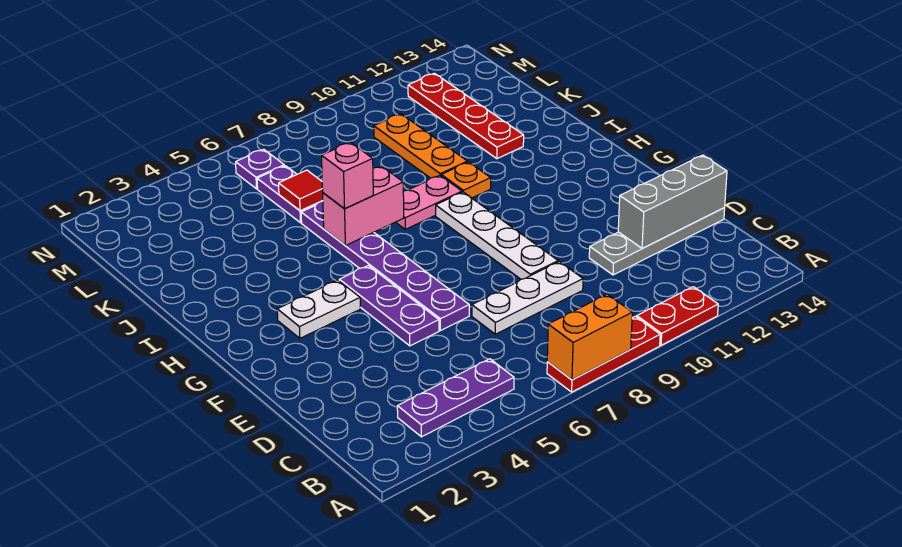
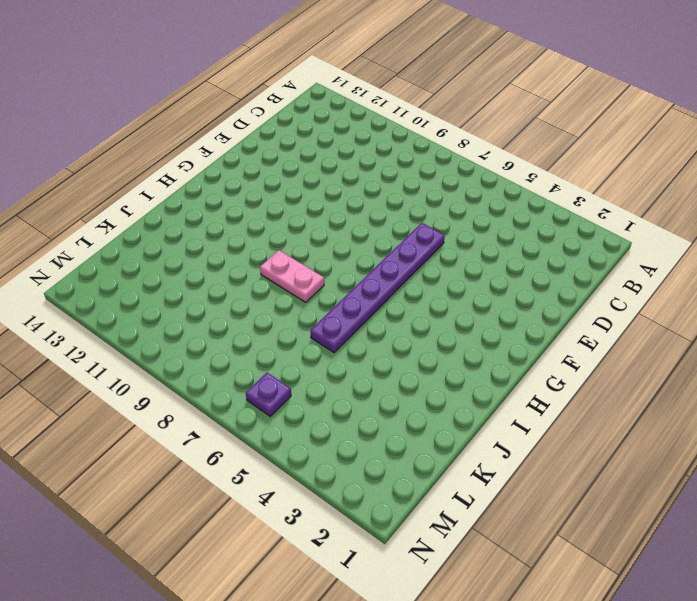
none -> red 1x3 plate [547,316,660,392]
none -> red 1x2 plate [637,287,718,345]
none -> purple 1x3 plate [397,359,514,437]

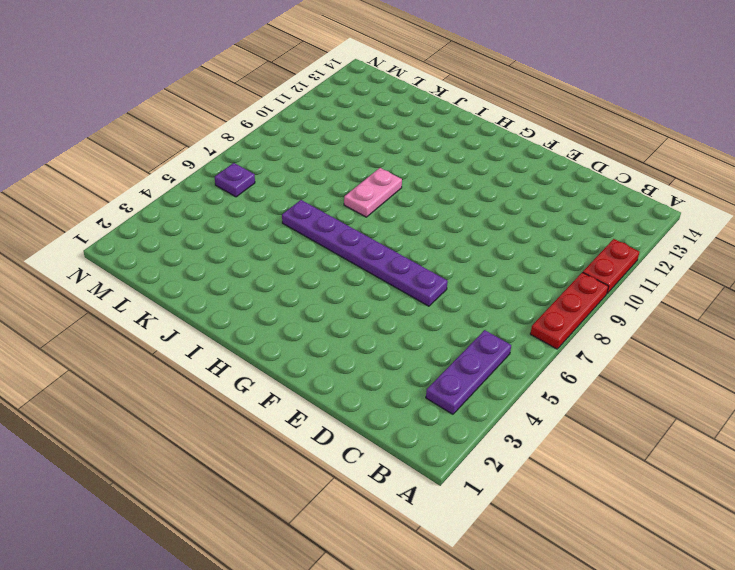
none -> white 1x3 plate [472,262,583,334]
none -> grey 1x4 plate [589,208,725,275]
none -> purple 1x3 plate [339,266,439,346]

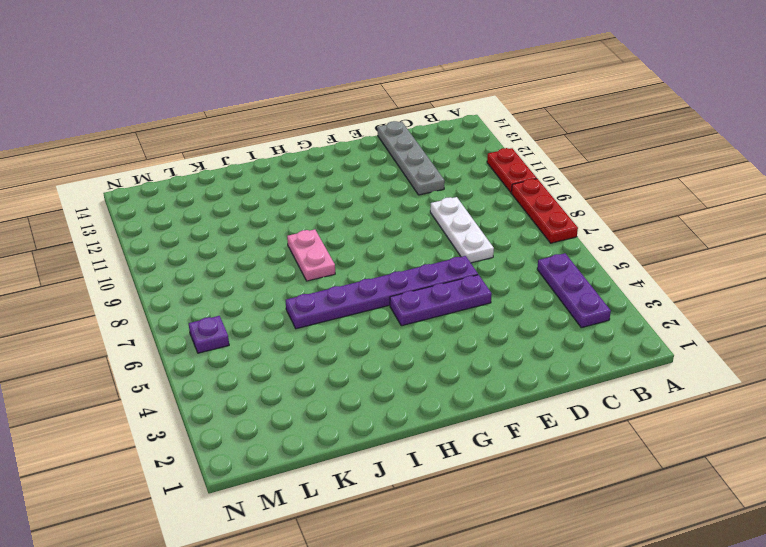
none -> white 1x4 plate [436,192,558,279]
none -> white 1x2 plate [277,280,360,338]
none -> orange 1x1 plate [441,162,491,198]

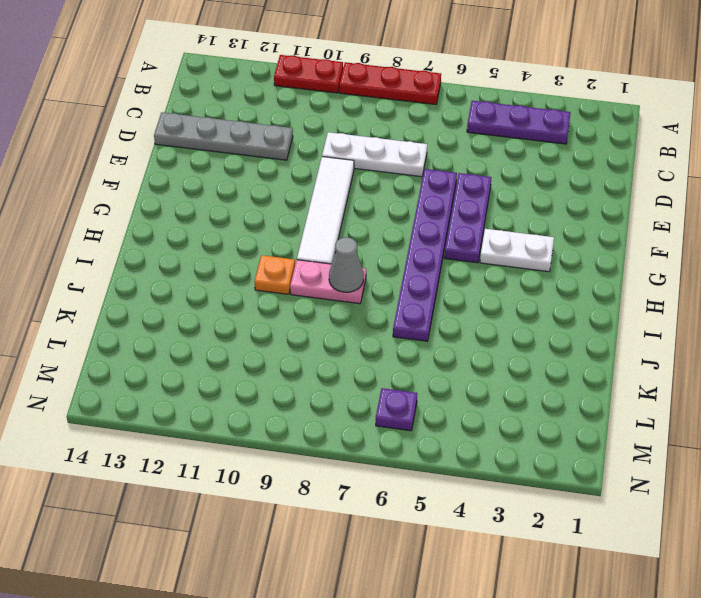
white 1x4 tile [297,157,354,264] -> white 1x4 plate [436,192,558,279]
grey 1x1 cone [329,237,364,292] -> none
none -> orange 1x3 plate [374,114,467,178]
none -> red 1x4 plate [408,73,524,159]
none -> purple 1x2 plate [257,166,317,223]

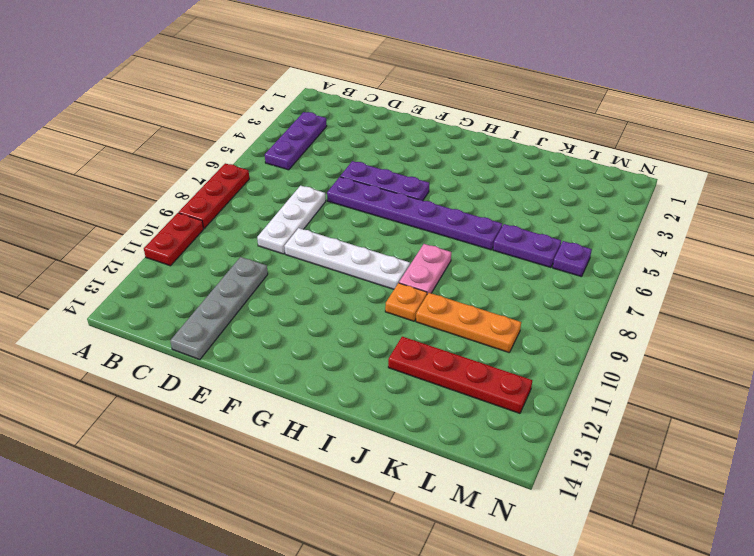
none -> white 1x2 plate [277,280,360,338]
none -> orange 1x2 brick [547,294,632,380]
none -> grey 1x3 brick [618,155,727,248]

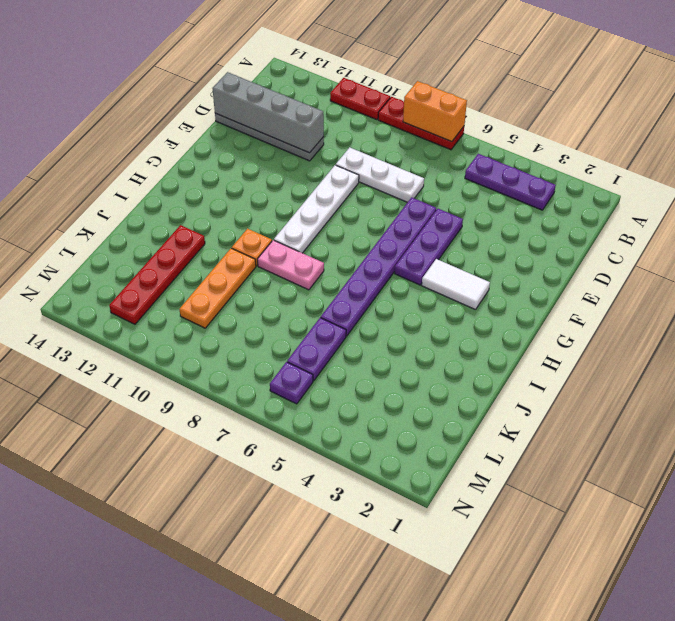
grey 1x4 brick [212,72,324,153] -> grey 1x3 brick [618,155,727,248]
white 1x2 tile [422,259,490,310] -> white 1x2 plate [277,280,360,338]
none -> pink 1x2 brick [323,166,404,246]
none -> red 1x1 tile [279,170,323,211]
none -> pink 1x1 brick [322,142,373,209]

